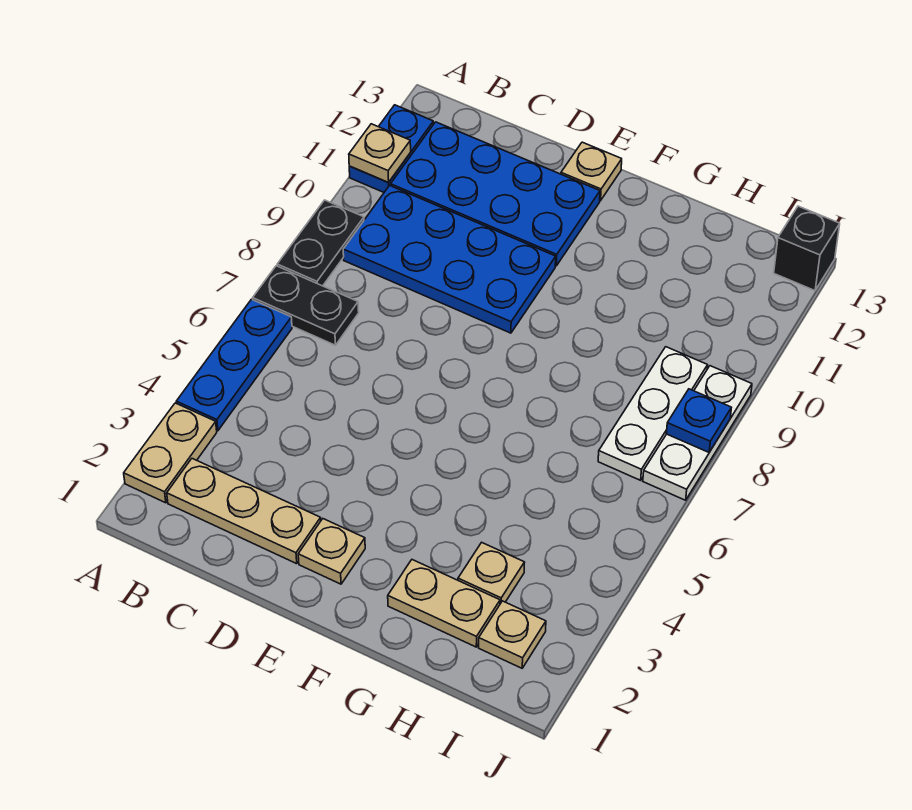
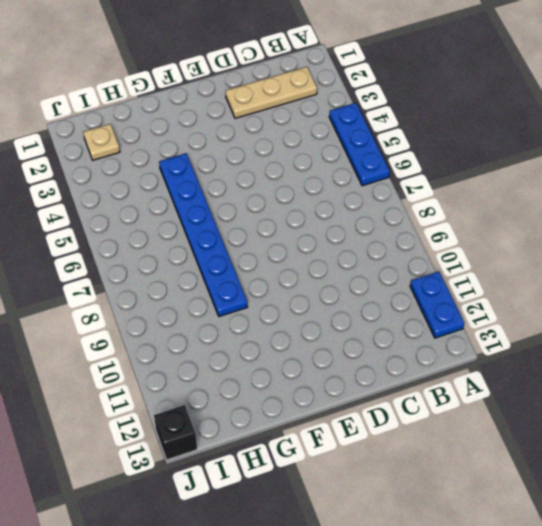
blue 1x6 plate [159,153,248,317] -> none
none -> tan 1x2 plate [124,403,217,503]
none -> black 1x2 plate [253,266,359,345]
none -> black 1x2 plate [277,200,364,286]

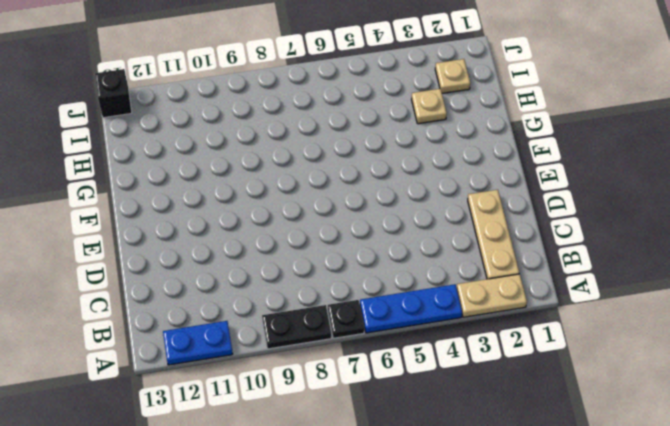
black 1x1 plate [328,300,364,338] -> black 1x2 plate [253,266,359,345]
none -> blue 2x4 plate [343,185,556,333]
none -> blue 2x4 plate [391,122,600,266]
none -> tan 1x1 plate [298,519,365,584]

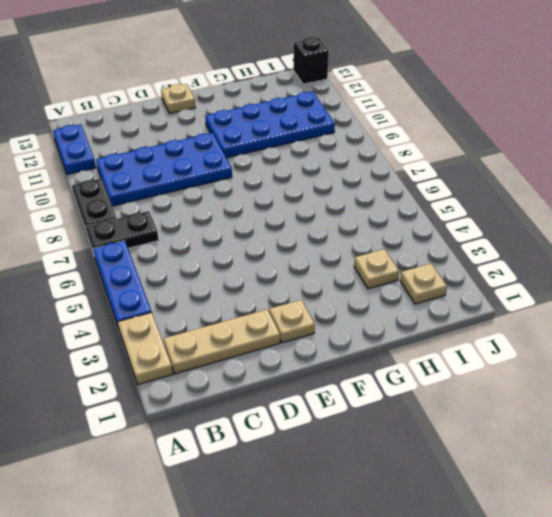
blue 2x4 plate [205,92,335,158] -> blue 2x4 plate moved to [391,122,600,266]
none -> tan 1x2 plate [388,560,500,647]
none -> white 1x3 plate [598,347,708,480]
none -> white 1x3 plate [643,366,752,500]

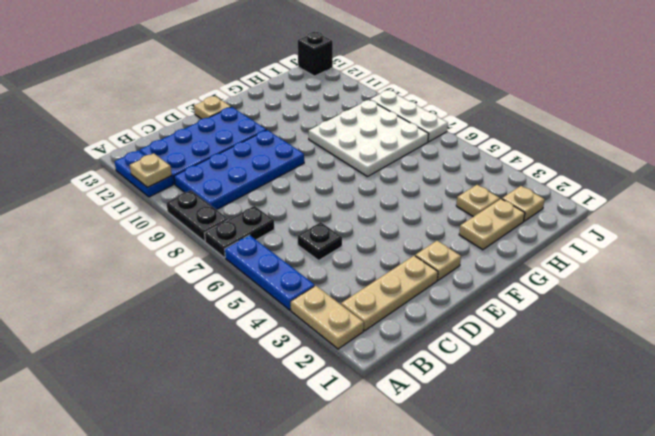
black 1x1 plate [298,222,342,260] -> none
white 3x3 plate [309,100,429,177] -> white 1x3 plate [598,347,708,480]
none -> blue 1x1 plate [666,389,731,452]

